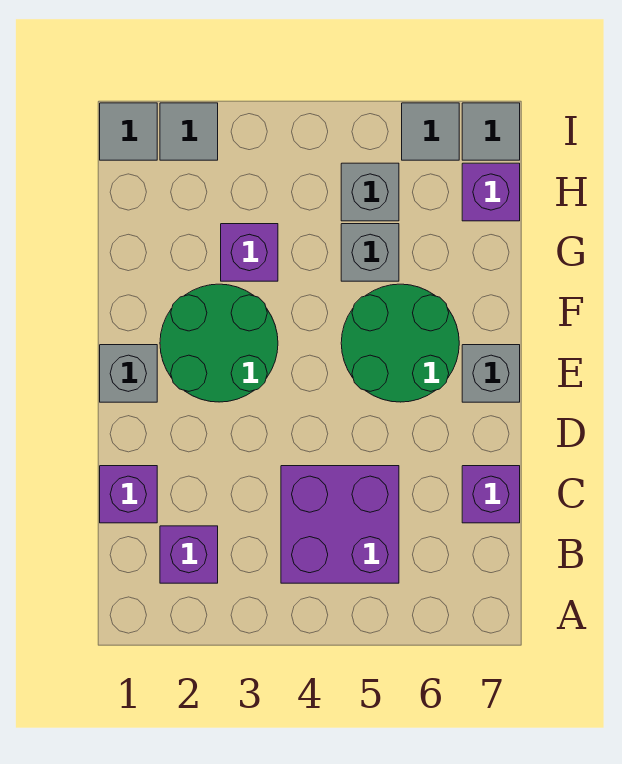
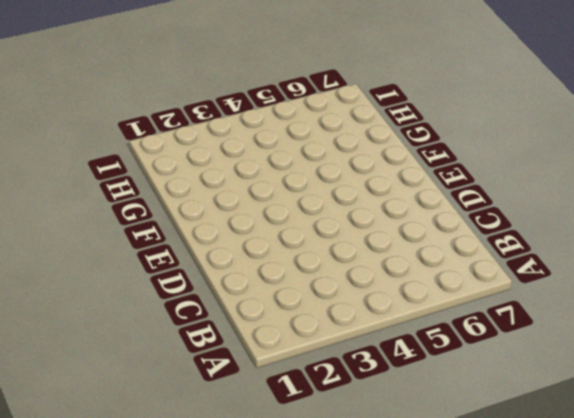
none -> purple 1x1 brick [160,526,218,583]
none -> purple 2x2 brick [281,466,399,583]
none -> purple 1x1 brick [100,466,157,523]

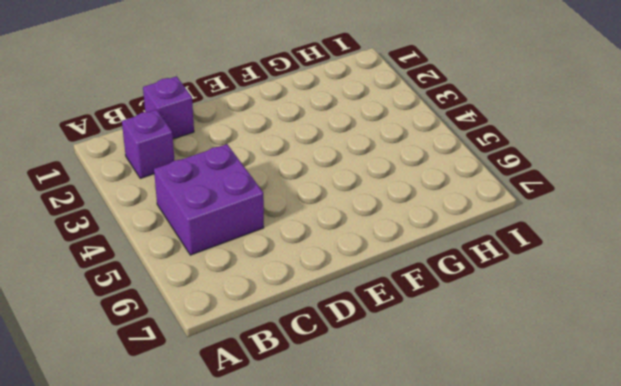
none -> purple 1x1 brick [462,466,520,523]
none -> grey 1x1 brick [100,345,157,402]
none -> green 2x2 round brick [160,284,278,402]

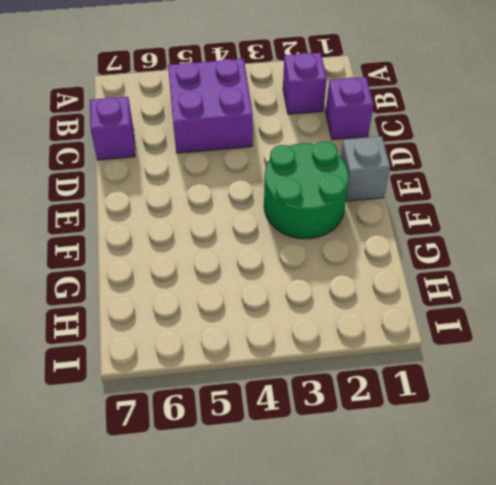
none -> green 2x2 round brick [341,284,459,402]
none -> grey 1x1 brick [462,345,520,402]
none -> purple 1x1 brick [221,224,278,281]

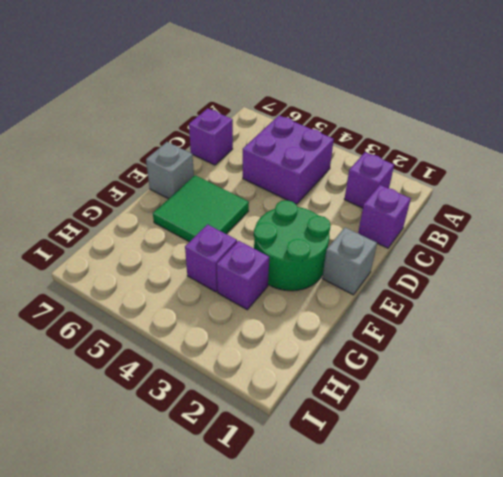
green 2x2 tile [153,175,249,242] -> green 2x2 round brick [341,284,459,402]
purple 1x1 brick [185,224,237,292] -> purple 1x1 brick moved to [462,163,520,221]
none -> grey 1x1 brick [341,224,399,281]
none -> grey 1x1 brick [341,163,399,221]
none -> grey 1x1 tile [100,103,157,160]

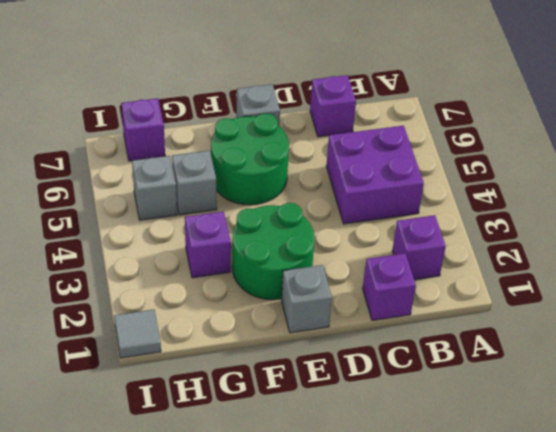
none -> grey 1x1 tile [160,103,218,160]
none -> grey 1x1 tile [402,103,459,160]
none -> grey 1x1 tile [462,103,520,160]

